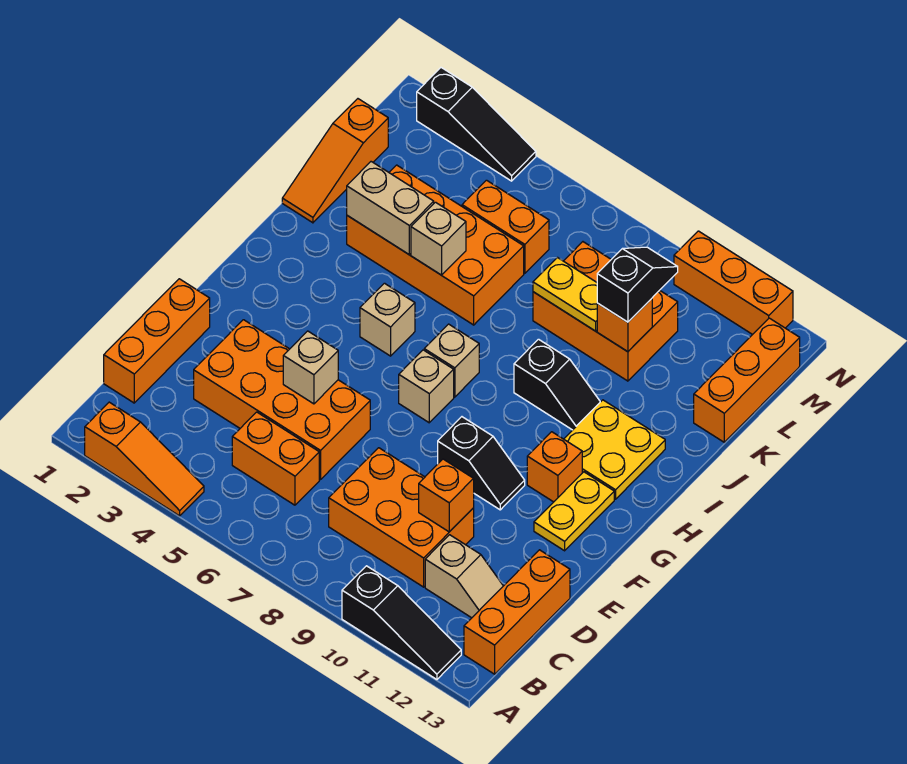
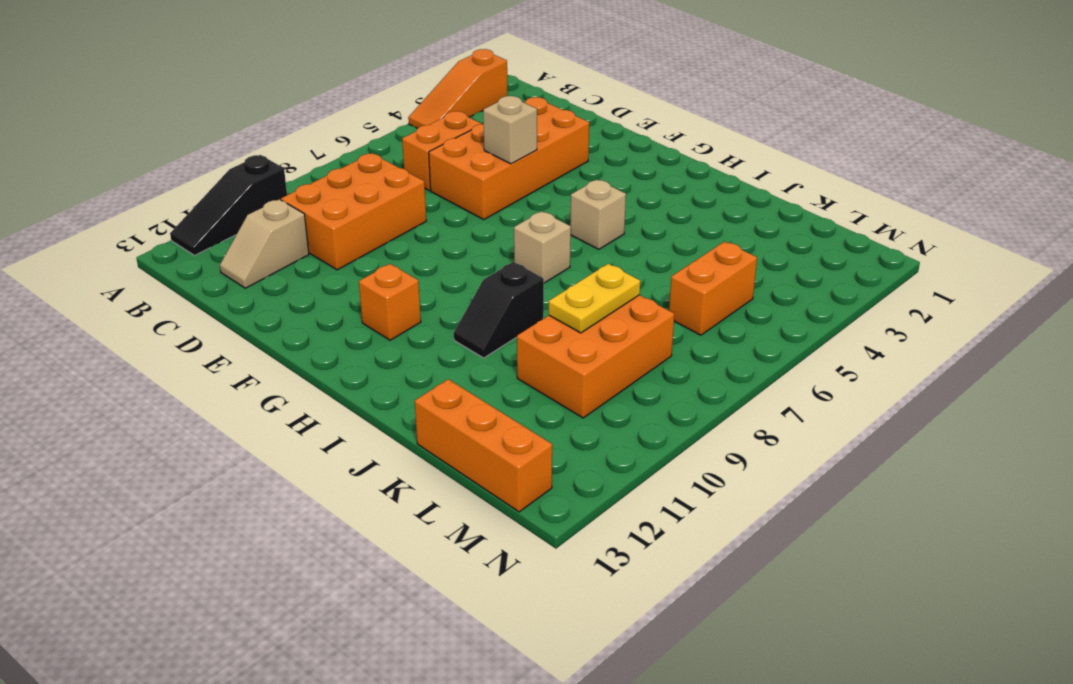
none -> orange 1x3 brick [464,550,570,674]
none -> orange 1x3 brick [104,279,210,403]
none -> black 1x2 slope [438,417,525,510]
none -> yellow 1x2 plate [534,472,614,551]

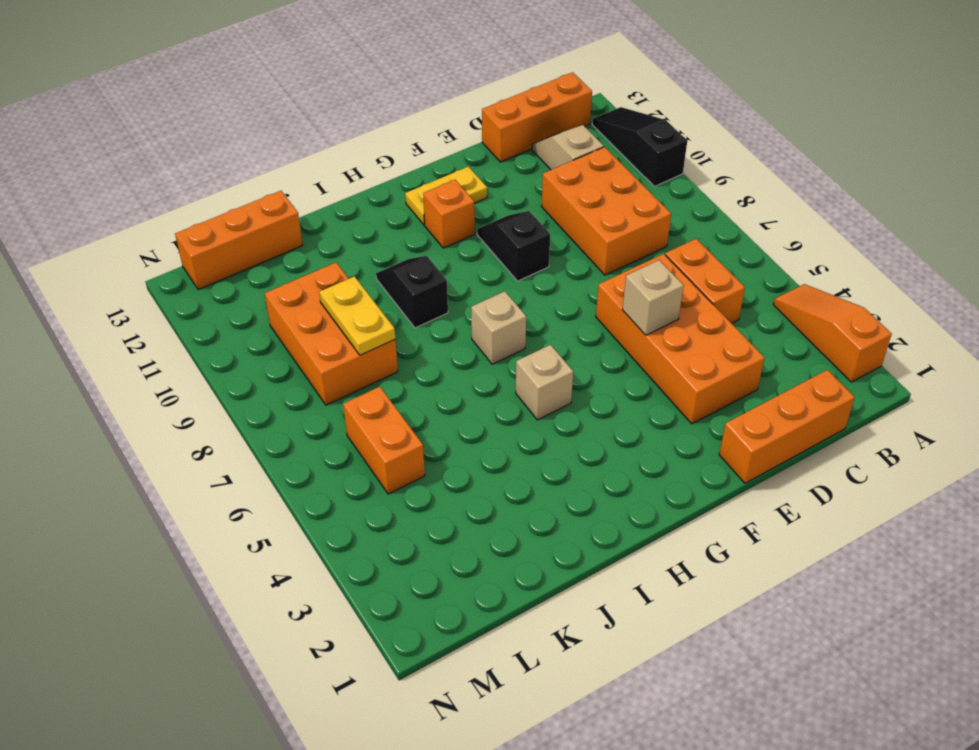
none -> tan 1x1 brick [399,350,454,423]
none -> yellow 2x2 plate [564,400,665,499]
none -> orange 1x3 slope [282,99,388,223]
none -> orange 2x4 brick [347,165,524,325]

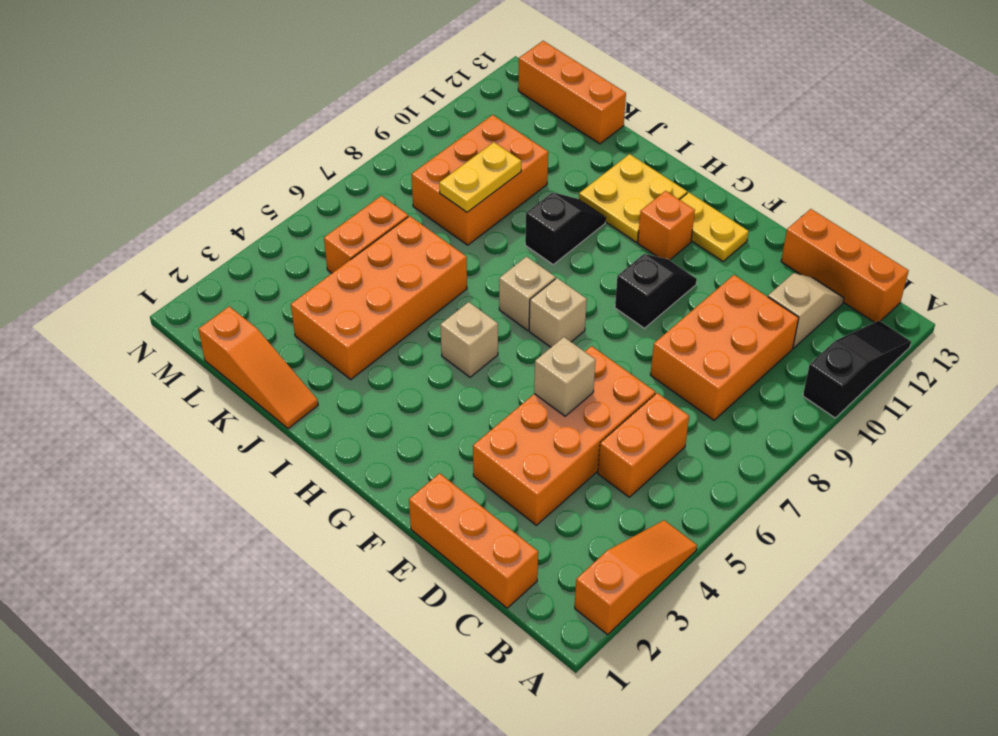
none -> black 1x3 slope [417,68,536,181]
none -> orange 1x3 brick [674,231,793,335]
none -> orange 1x1 brick [419,459,474,532]
none -> tan 1x2 brick [347,162,434,254]

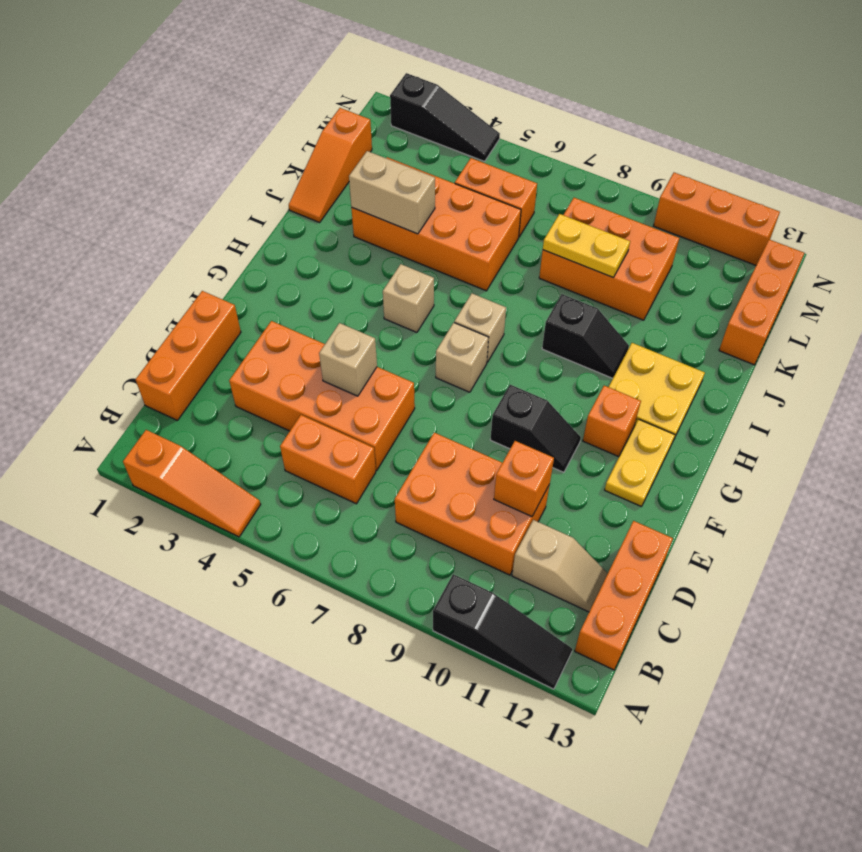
none -> tan 1x1 brick [411,202,466,275]
none -> orange 1x1 brick [597,299,652,352]
none -> black 1x2 slope [597,247,678,322]

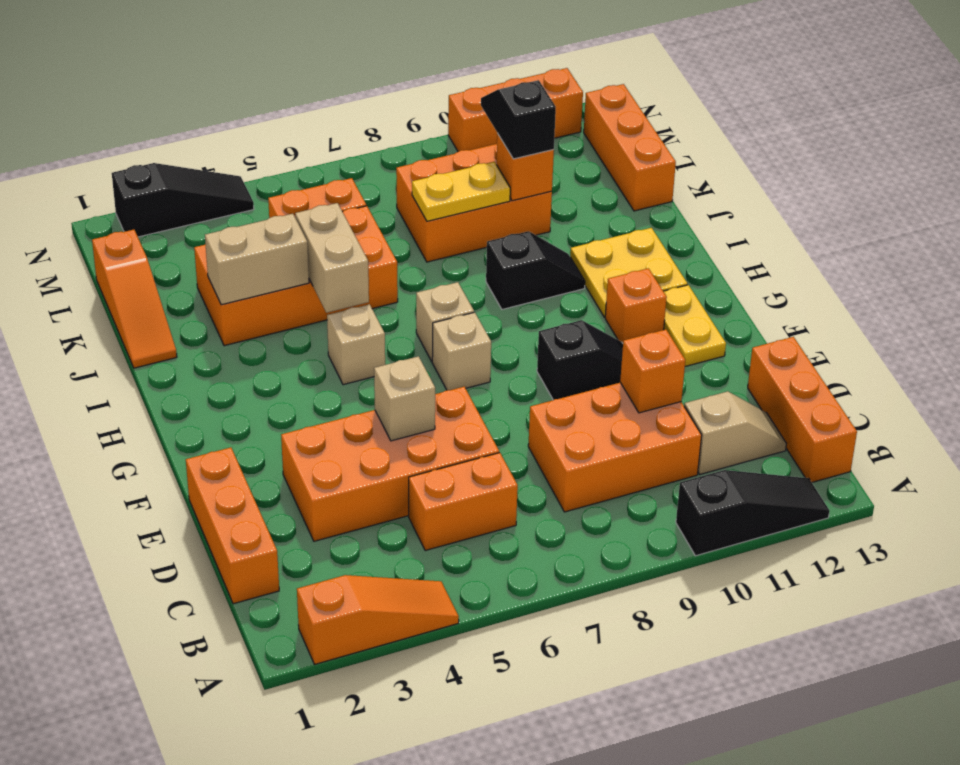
tan 1x2 brick [295,203,369,313] -> tan 1x1 brick [411,202,466,275]

